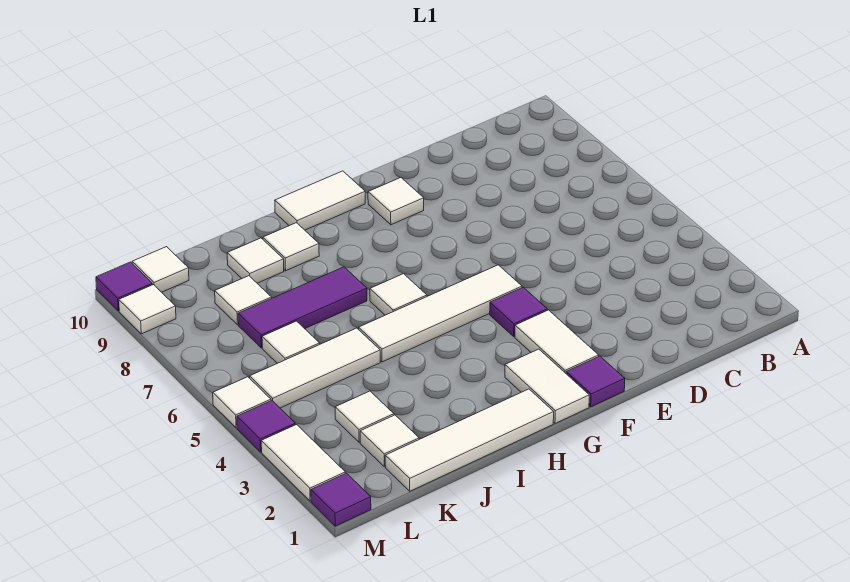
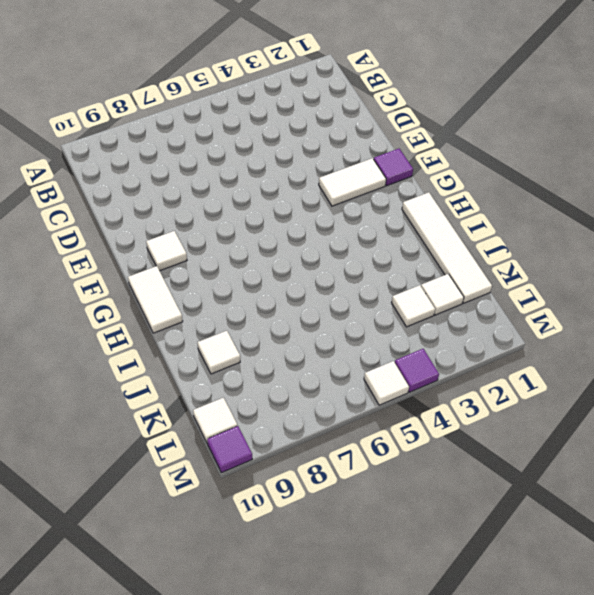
none -> purple 1x1 tile [490,287,547,336]
none -> white 1x4 tile [359,265,522,362]
none -> white 1x2 tile [505,349,589,423]

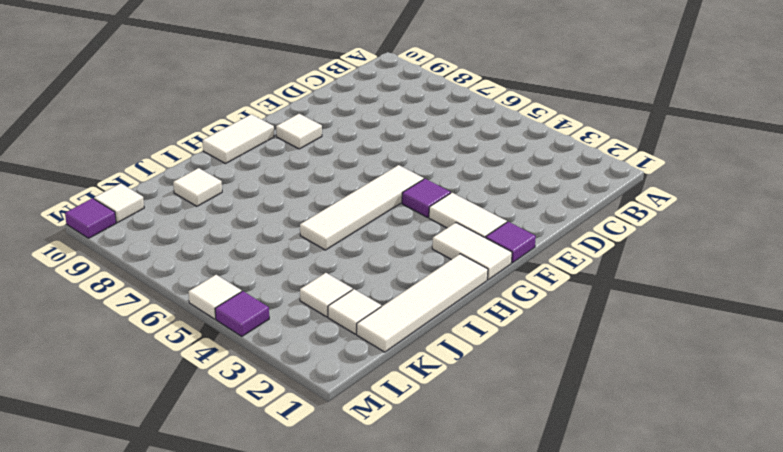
none -> white 1x1 tile [370,274,427,315]
none -> purple 1x3 tile [238,267,367,348]
none -> white 1x1 tile [263,223,319,271]

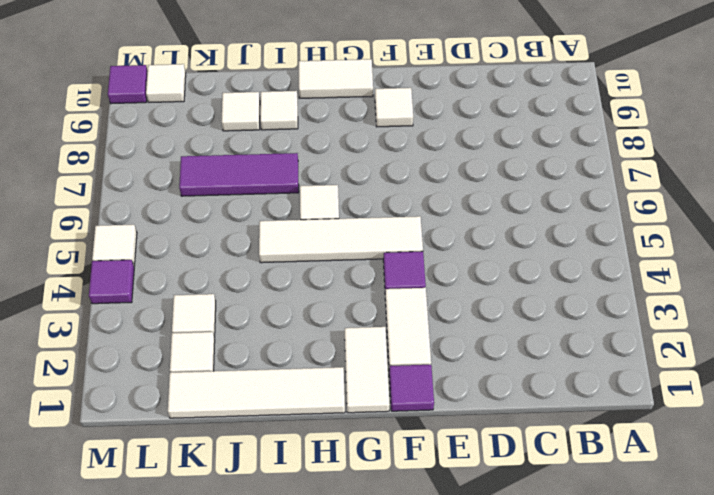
none -> white 1x3 tile [250,328,380,408]
none -> white 1x1 tile [262,321,320,363]
none -> white 1x1 tile [215,276,272,325]

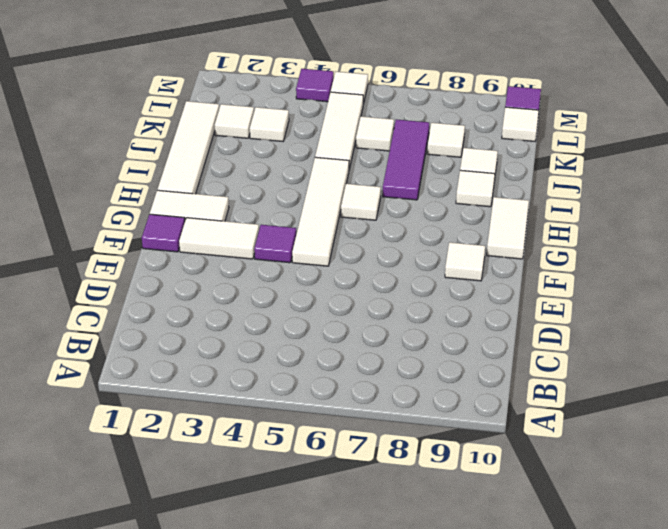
none -> purple 1x1 tile [311,473,371,526]
none -> white 1x2 tile [261,425,345,501]
none -> white 1x1 tile [119,285,176,334]

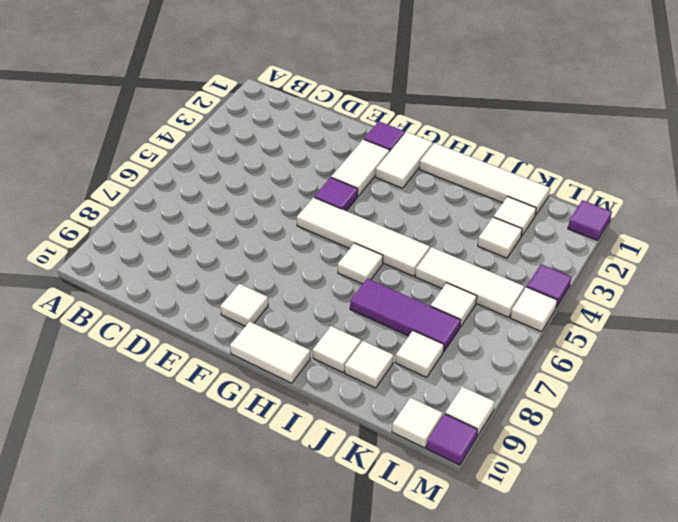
none -> white 1x2 tile [261,425,345,501]

